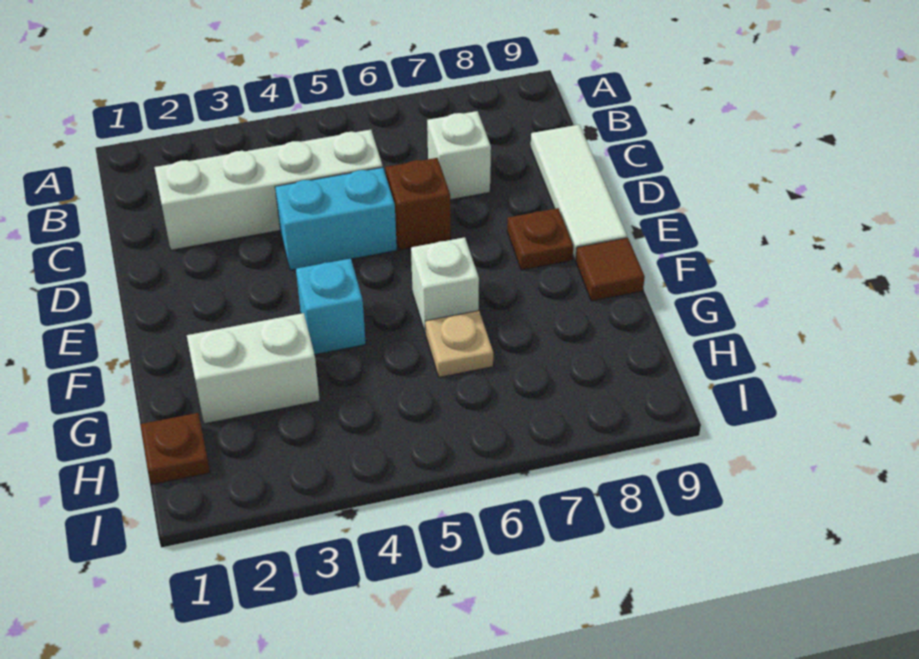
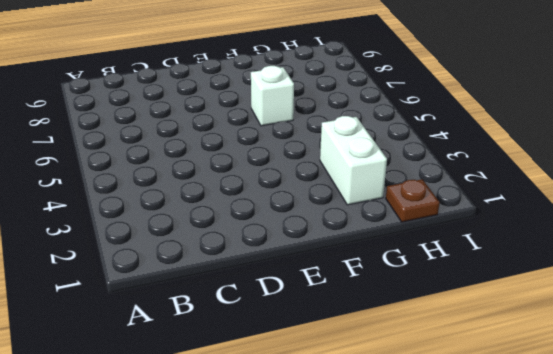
none -> white 1x4 brick [154,130,383,250]
none -> white 1x1 brick [427,111,491,200]
none -> white 1x3 tile [531,125,627,260]

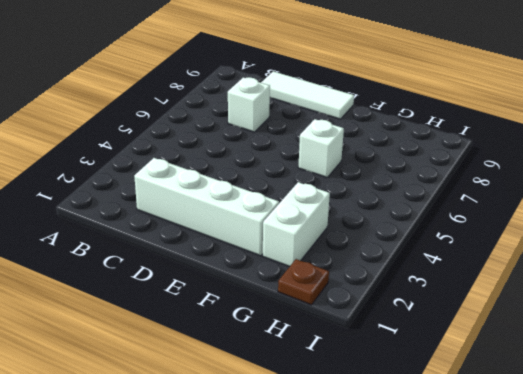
white 1x4 brick [134,158,279,256] -> white 1x4 brick turned to [154,130,383,250]
none -> cyan 1x2 brick [275,167,397,270]
none -> brown 1x1 brick [386,158,451,250]
none -> brown 1x1 plate [507,208,573,270]

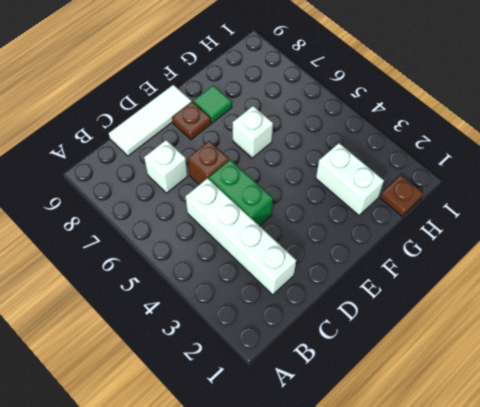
green 1x2 brick [209,160,273,226] -> cyan 1x2 brick [275,167,397,270]
green 1x1 tile [193,85,232,123] -> none
none -> cyan 1x1 brick [296,259,366,354]
none -> brown 1x1 tile [576,238,645,301]
none -> tan 1x1 plate [425,311,493,377]

